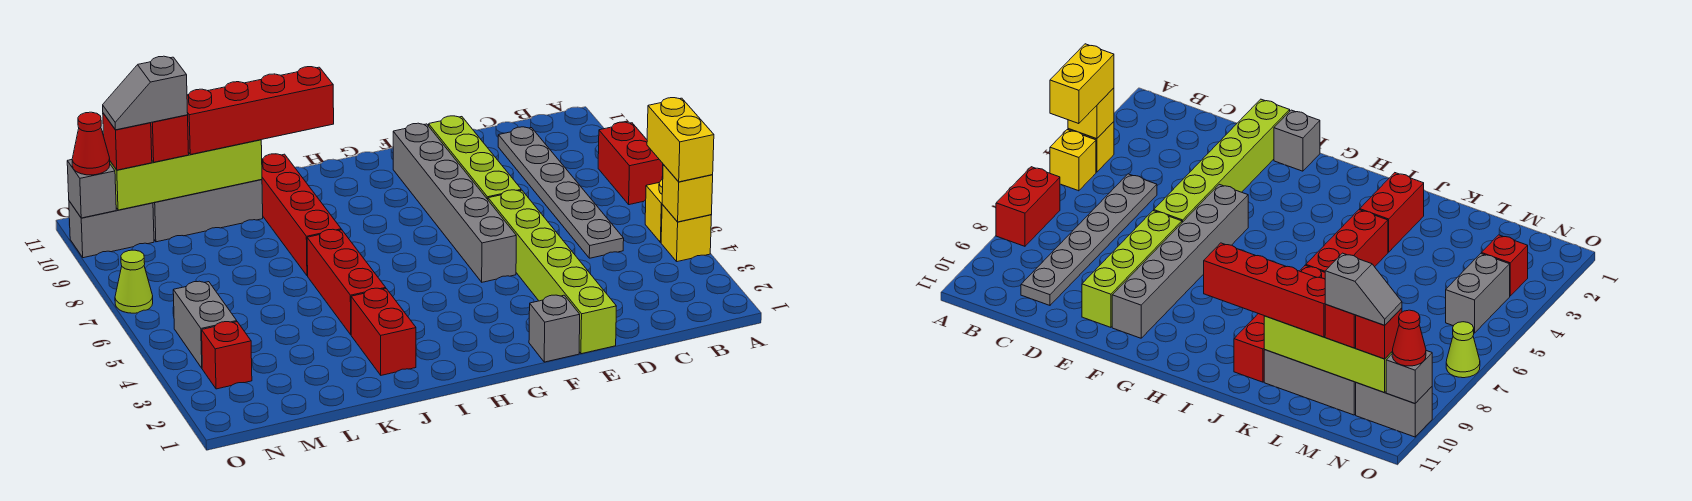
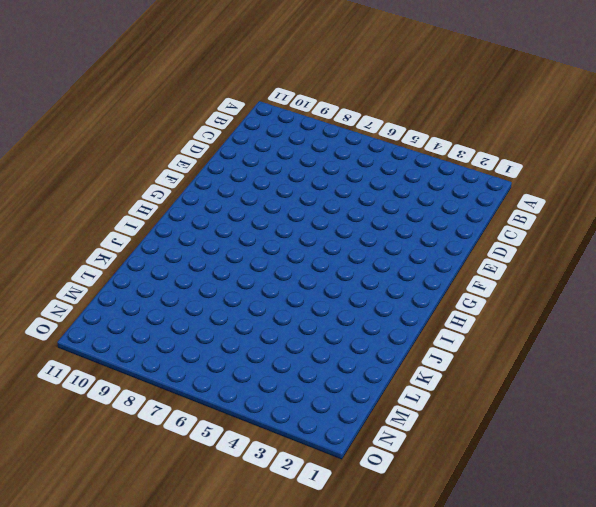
none -> yellow 1x1 brick [661,205,711,262]
none -> yellow 1x1 brick [645,179,663,242]
none -> red 1x2 brick [598,122,663,205]

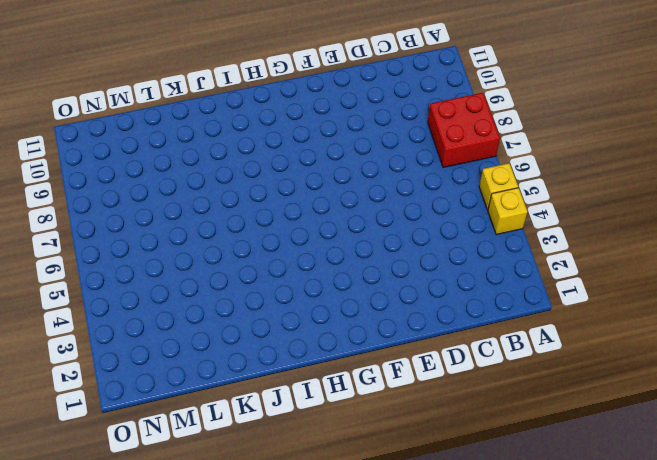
red 2x2 brick [428,93,500,167] -> red 1x2 brick [598,122,663,205]
none -> grey 1x6 plate [498,127,624,258]
none -> lime 1x6 brick [488,190,616,354]
none -> lime 1x4 brick [429,116,521,199]

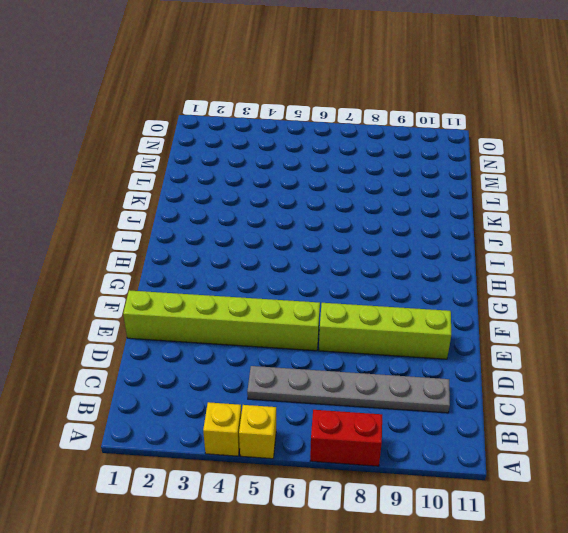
none -> grey 1x1 brick [529,295,580,362]
none -> grey 1x6 brick [393,123,516,282]
none -> red 1x2 brick [351,288,416,375]

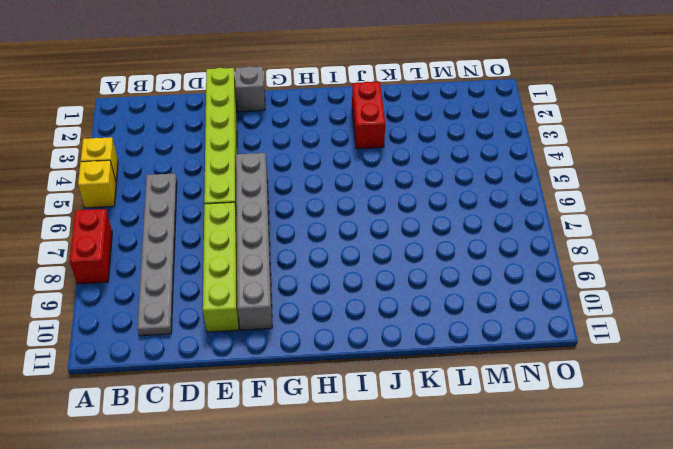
none -> red 1x3 brick [307,229,386,335]
none -> red 1x4 brick [262,154,341,276]
none -> grey 1x3 brick [153,179,263,242]

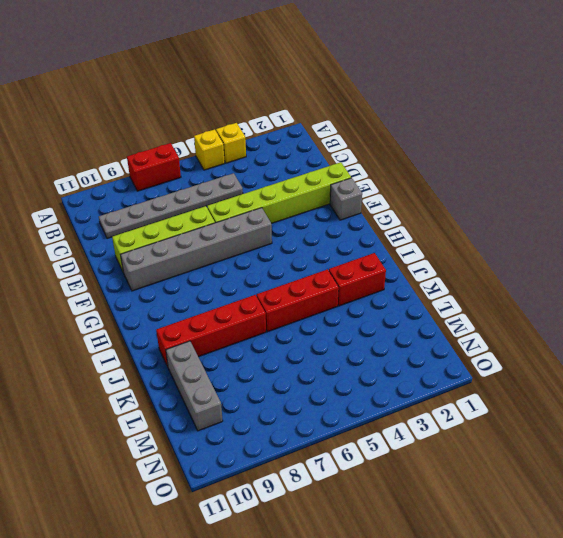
none -> red 1x1 brick [202,322,252,389]
none -> grey 1x2 brick [173,281,237,368]
none -> grey 1x2 brick [69,201,154,258]

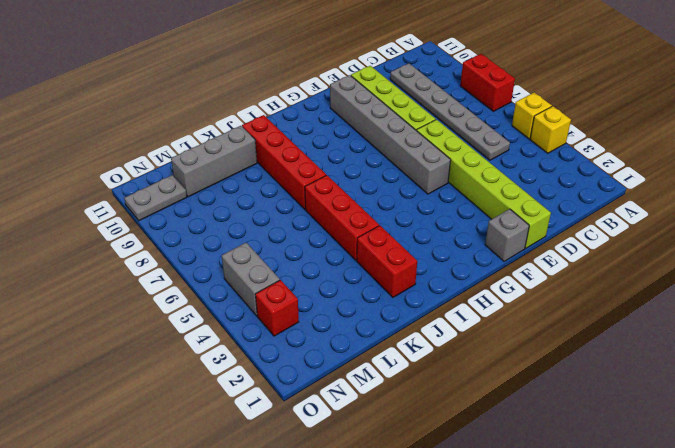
grey 1x2 plate [124,175,187,221] -> grey 1x2 brick [69,201,154,258]
none -> lime 1x1 cone [115,250,153,313]
none -> yellow 1x1 brick [662,165,713,222]
none -> lime 1x4 brick [110,140,262,210]

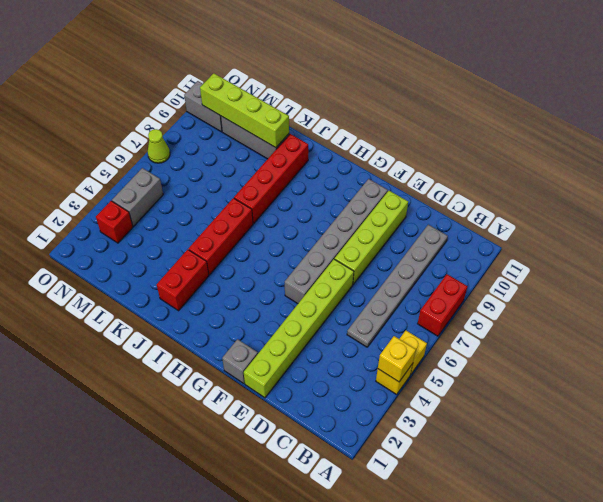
none -> grey 1x1 brick [67,160,116,218]
none -> yellow 1x2 brick [647,98,714,182]
none -> red 1x4 brick [187,67,334,155]

